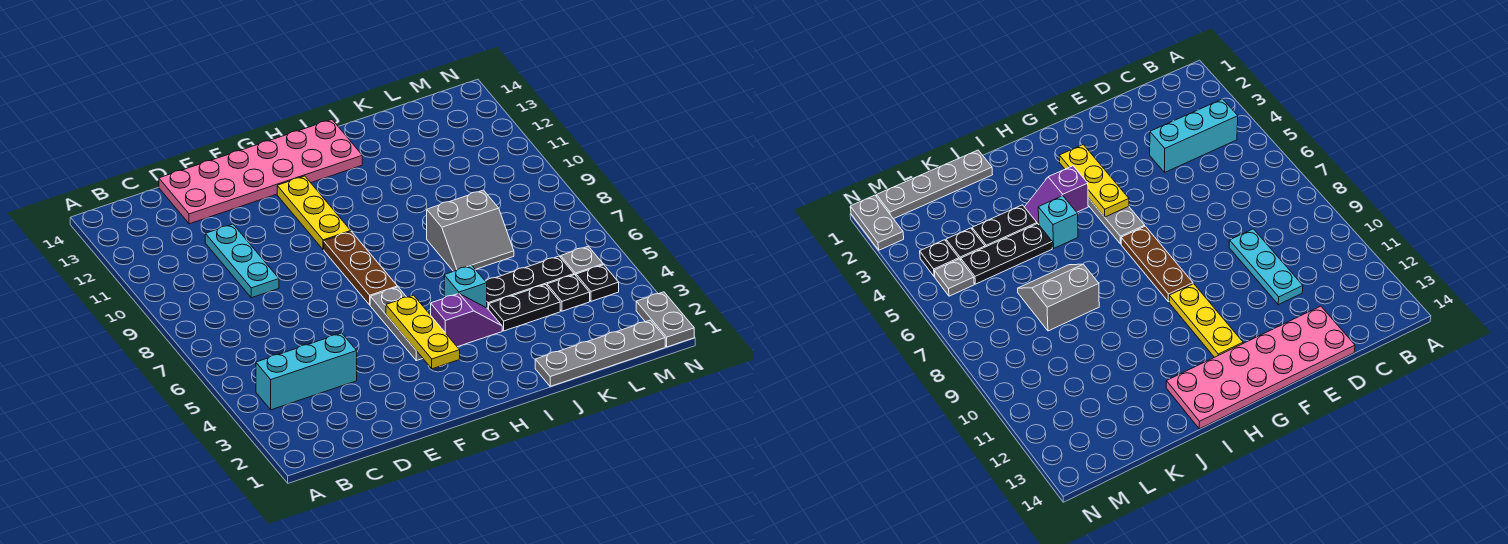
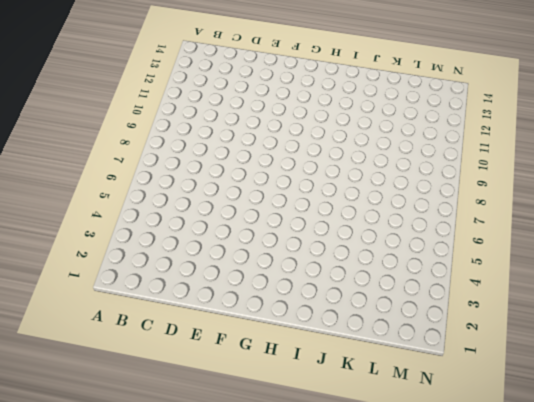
none -> cyan 1x3 brick [256,333,357,410]
none -> cyan 1x3 plate [205,224,279,298]
none -> pink 2x6 plate [159,120,362,224]

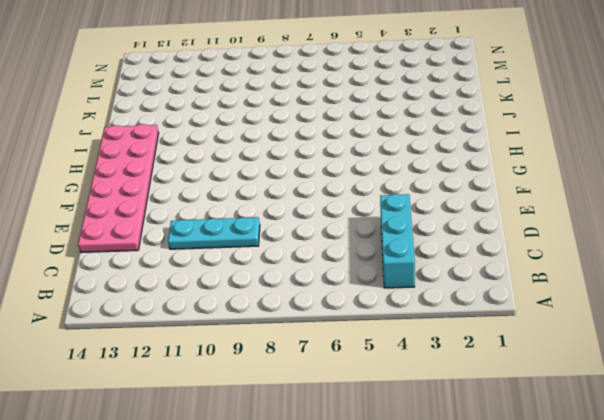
none -> grey 1x3 plate [370,287,423,361]
none -> brown 1x3 plate [324,232,397,305]
none -> yellow 1x3 plate [277,176,351,250]

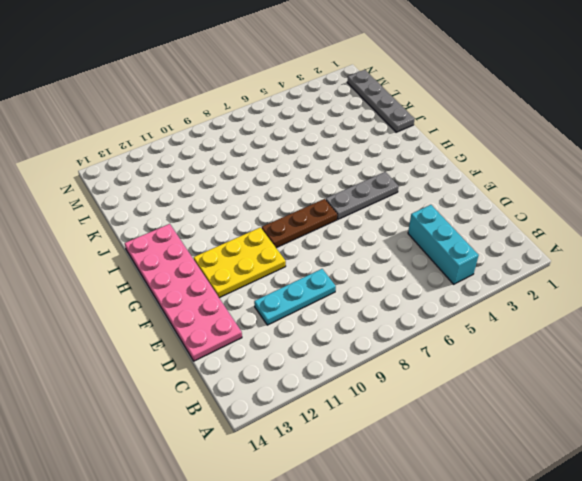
yellow 2x3 plate [194,227,286,298] -> yellow 1x3 plate [277,176,351,250]
none -> purple 1x2 slope [431,294,502,347]
none -> cyan 1x1 brick [444,265,487,308]
none -> black 1x2 plate [489,285,560,331]

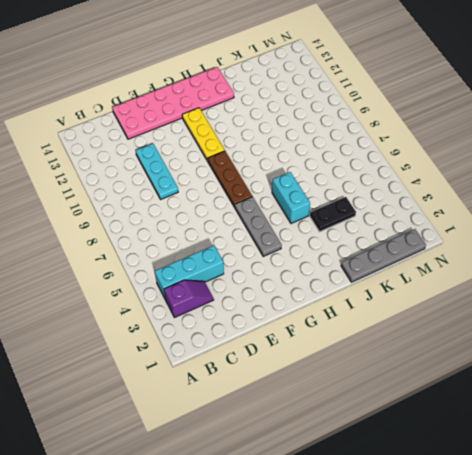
purple 1x2 slope [164,280,214,318] -> purple 1x2 slope moved to [431,294,502,347]
cyan 1x2 brick [272,172,310,223] -> cyan 1x1 brick [444,265,487,308]
none -> black 1x3 plate [486,256,574,310]
none -> grey 2x2 slope [427,190,514,271]
none -> black 1x1 plate [547,275,590,311]

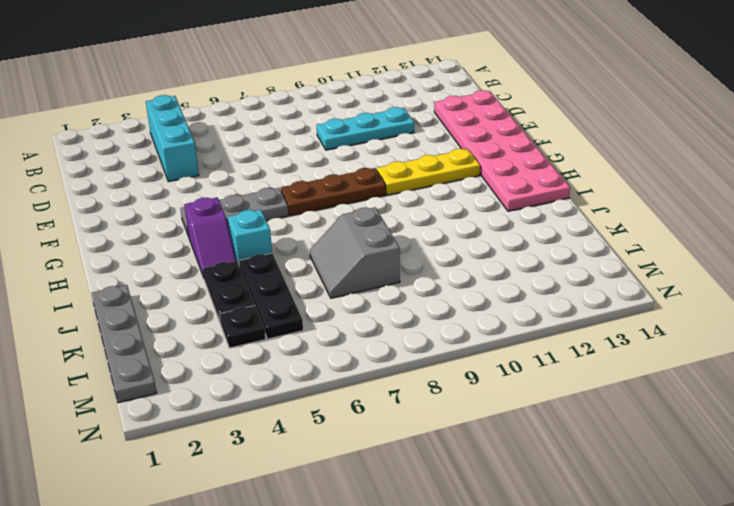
none -> black 1x1 plate [576,265,619,301]
none -> grey 1x1 plate [561,246,603,275]
none -> grey 1x2 plate [636,292,694,347]

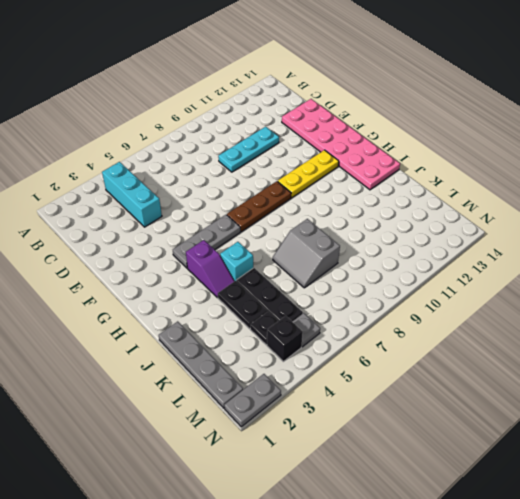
black 1x1 brick [267,316,303,362] -> black 1x1 plate [576,265,619,301]
none -> yellow 1x3 plate [386,295,460,369]

